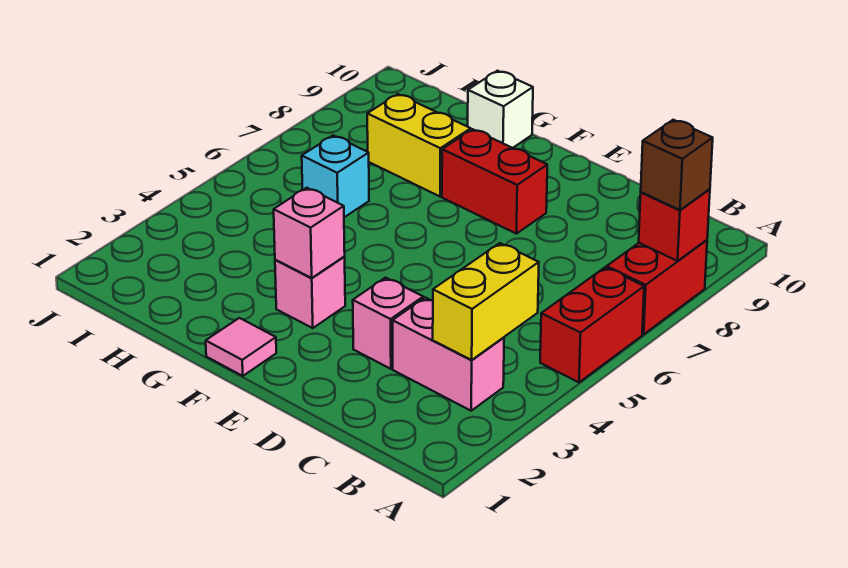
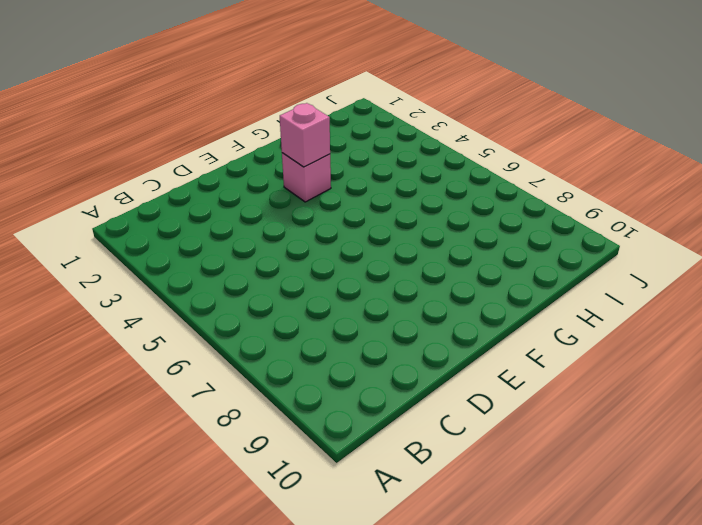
none -> red 1x2 brick [540,267,644,382]
none -> red 1x2 brick [607,240,707,334]
none -> pink 1x2 brick [393,298,504,411]

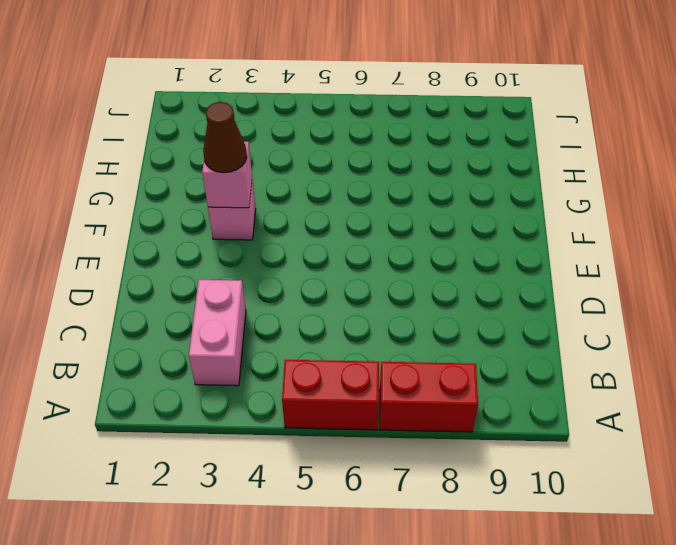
brown 1x1 cone [203,102,247,173] -> none
none -> pink 1x1 brick [353,278,423,369]
none -> red 1x2 brick [442,129,547,234]
none -> pink 1x1 tile [206,318,276,376]

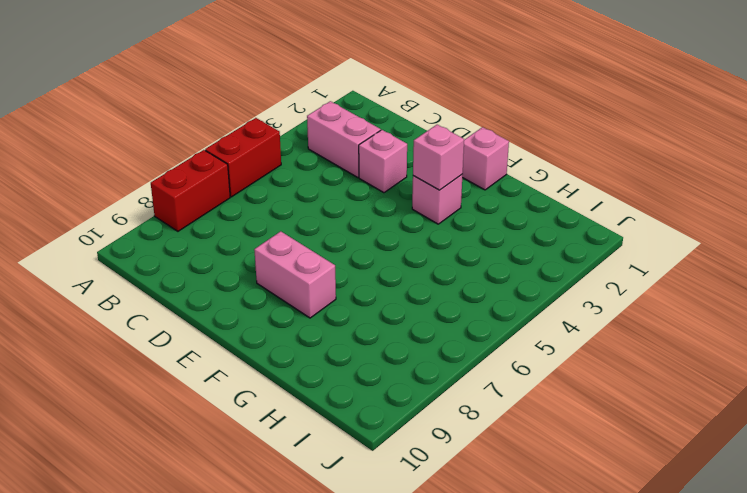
pink 1x2 brick [254,231,336,318] -> red 1x2 brick [442,129,547,234]
pink 1x1 brick [462,127,509,190] -> pink 1x1 tile [206,318,276,376]
none -> yellow 1x2 brick [367,94,471,196]
none -> white 1x1 brick [467,71,533,148]
none -> cyan 1x1 brick [302,135,369,217]

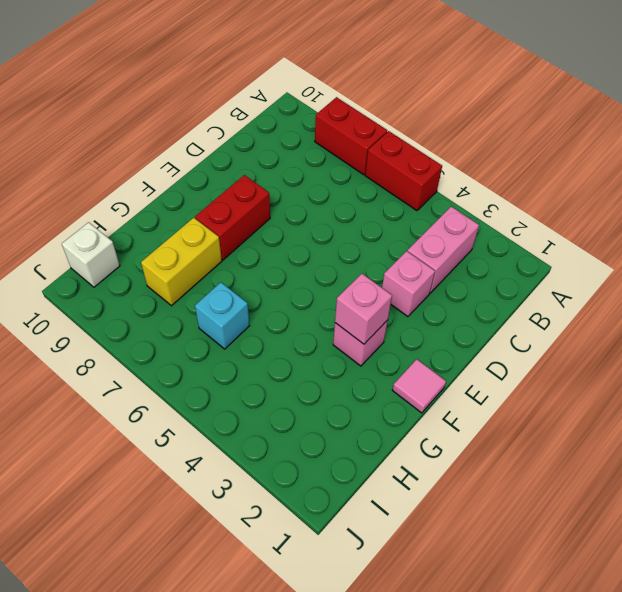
white 1x1 brick [62,222,120,287] -> white 1x1 brick moved to [467,71,533,148]
none -> red 1x1 brick [639,189,710,261]
none -> yellow 1x2 brick [433,243,539,360]
none -> brown 1x1 brick [641,120,713,210]

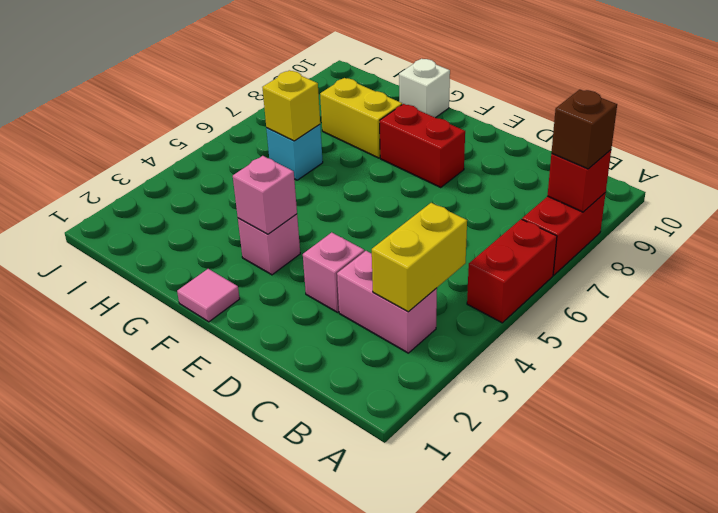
yellow 1x1 brick [262,70,320,141] -> none

